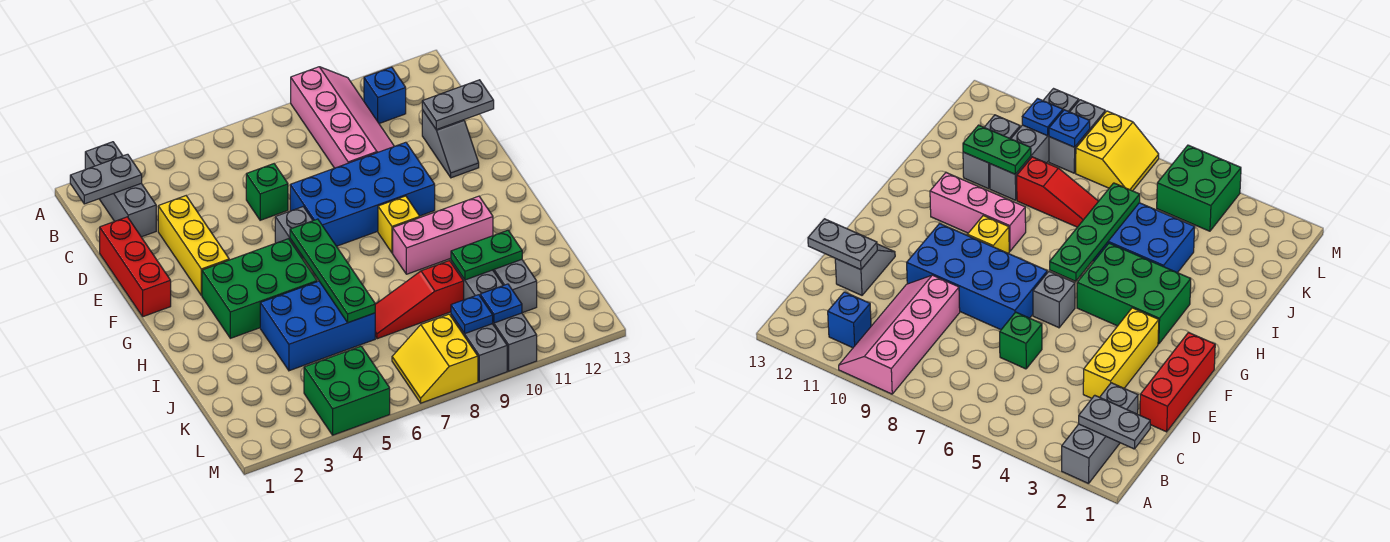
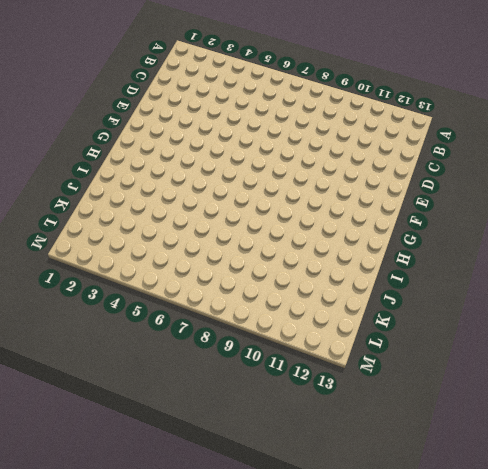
none -> grey 1x3 brick [85,142,156,237]
none -> pink 2x4 slope [291,67,394,168]
none -> blue 1x1 brick [364,67,406,124]

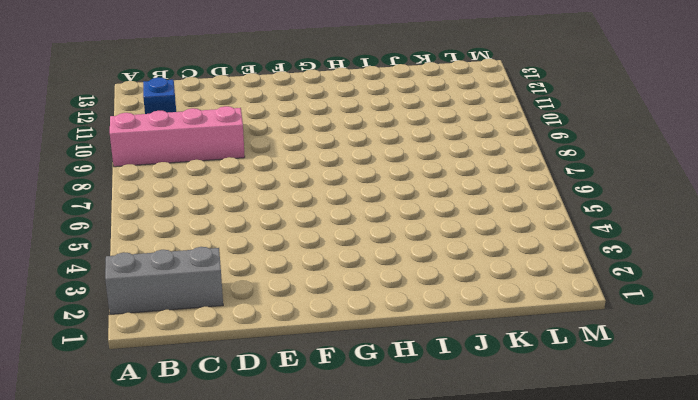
none -> red 1x3 brick [100,217,171,317]
none -> yellow 1x3 brick [158,196,229,295]
none -> green 1x1 brick [246,164,288,220]

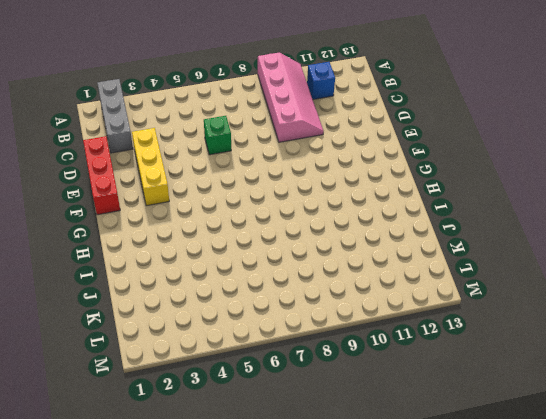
none -> grey 1x2 slope [422,110,479,178]
none -> blue 2x4 brick [290,142,435,246]
none -> grey 1x1 brick [275,207,313,259]

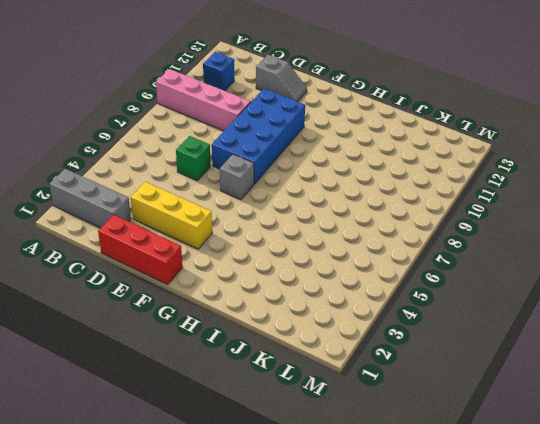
none -> green 2x3 brick [202,239,317,338]
none -> yellow 1x1 brick [378,196,420,253]
none -> pink 1x3 brick [393,196,493,274]

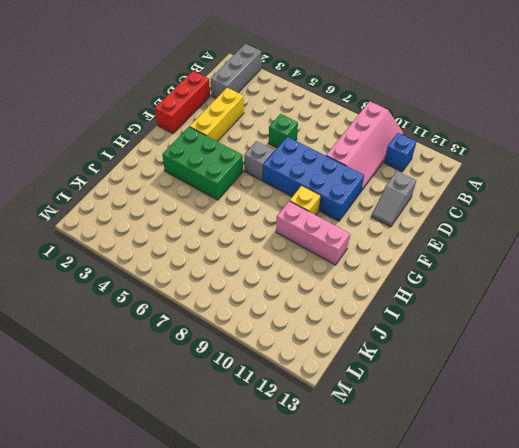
none -> blue 2x3 brick [260,281,375,371]
none -> red 1x3 slope [375,261,464,339]
none -> grey 1x4 brick [451,260,537,371]

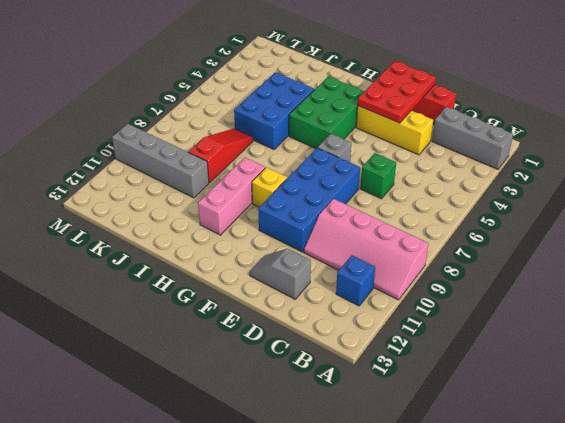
red 2x3 plate [358,61,436,123] -> none
none -> grey 1x2 brick [493,260,537,313]
none -> green 2x2 brick [304,346,390,435]
none -> yellow 2x2 slope [392,314,478,403]

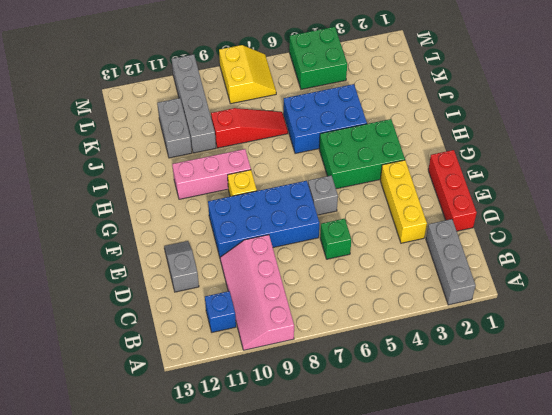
none -> grey 1x2 brick [451,314,507,382]
none -> grey 1x2 plate [70,154,142,204]
none -> grey 1x2 plate [422,80,494,130]

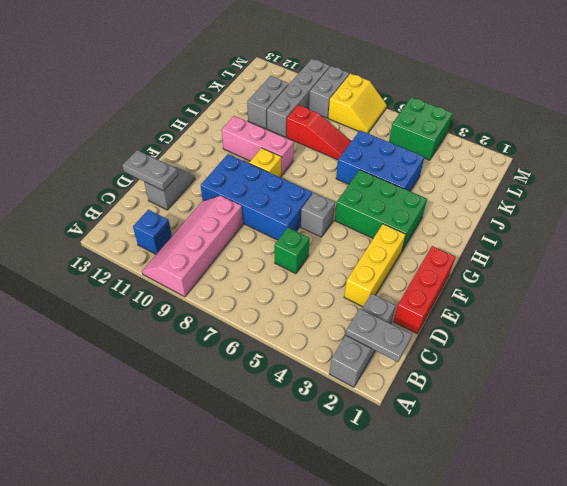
none -> green 1x4 plate [290,219,375,323]
none -> green 1x2 plate [451,230,522,280]
none -> blue 1x1 plate [451,295,493,334]

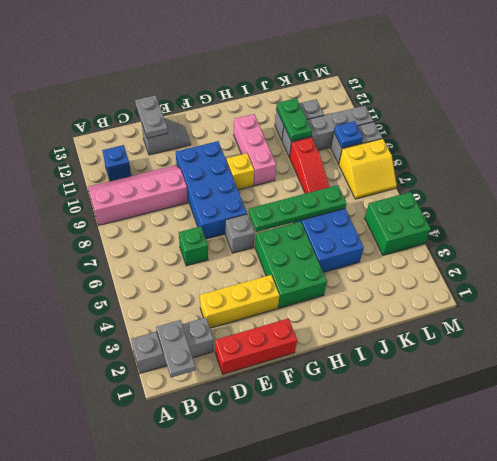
none -> blue 1x1 plate [480,284,522,323]

